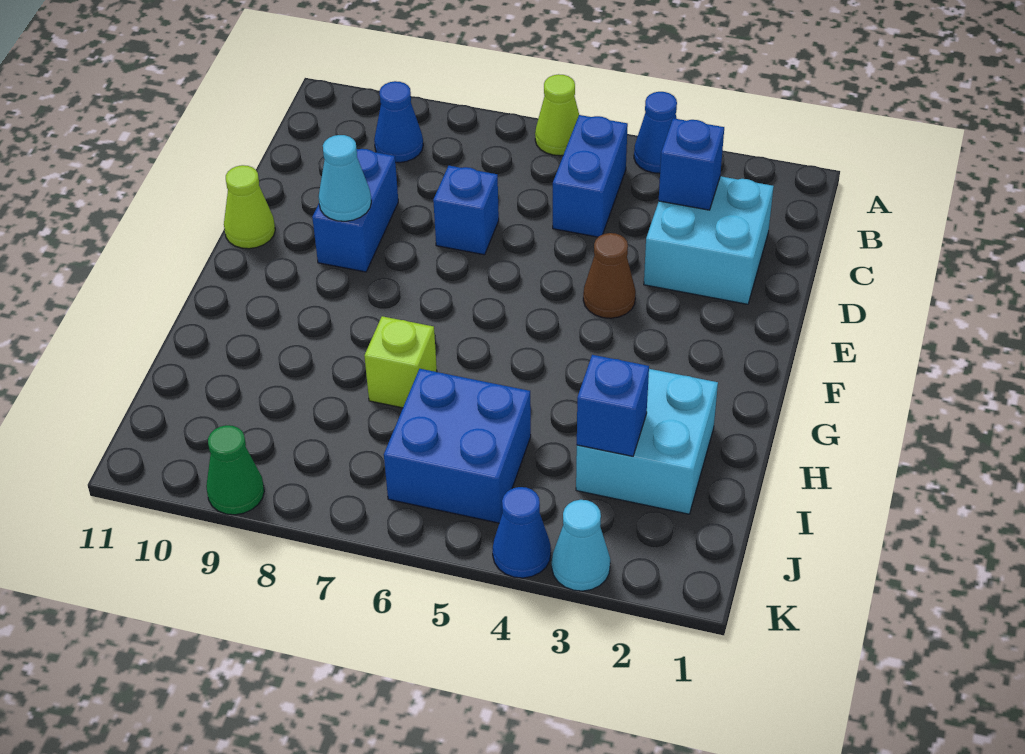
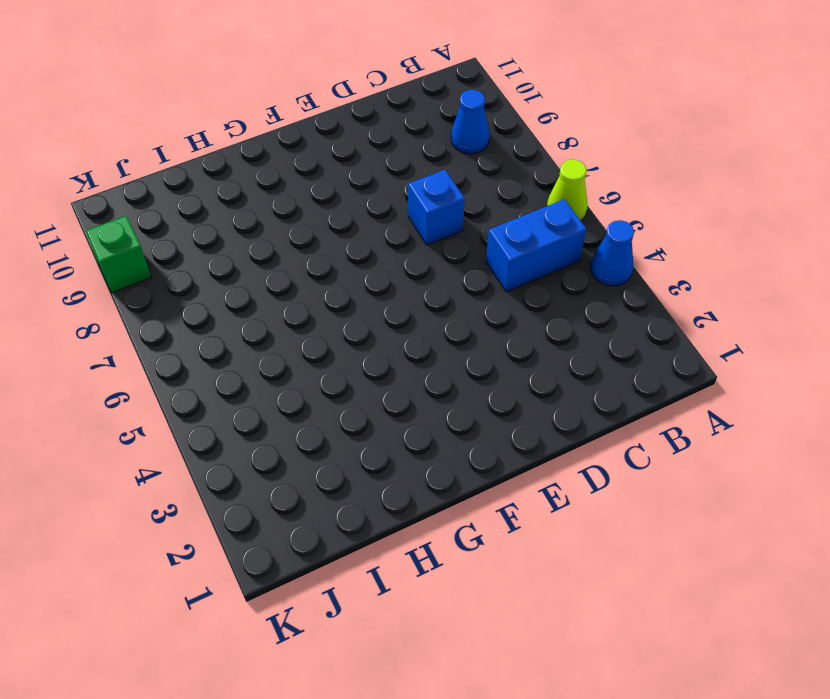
green 1x1 brick [86,216,151,293] -> green 1x1 cone [206,425,264,515]
none -> cyan 2x2 brick [644,176,774,304]
none -> blue 1x2 brick [312,149,398,272]
none -> brown 1x1 cone [583,233,636,318]

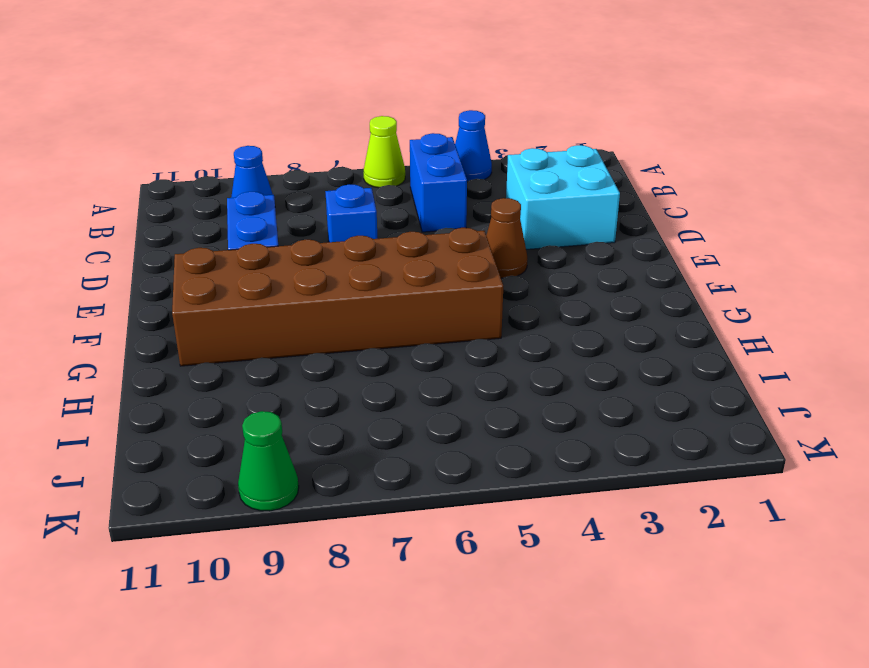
brown 2x6 brick [172,228,503,366] -> none
none -> lime 1x1 cone [224,165,275,249]
none -> cyan 2x2 brick [576,369,718,514]
none -> lime 1x1 brick [364,316,437,408]

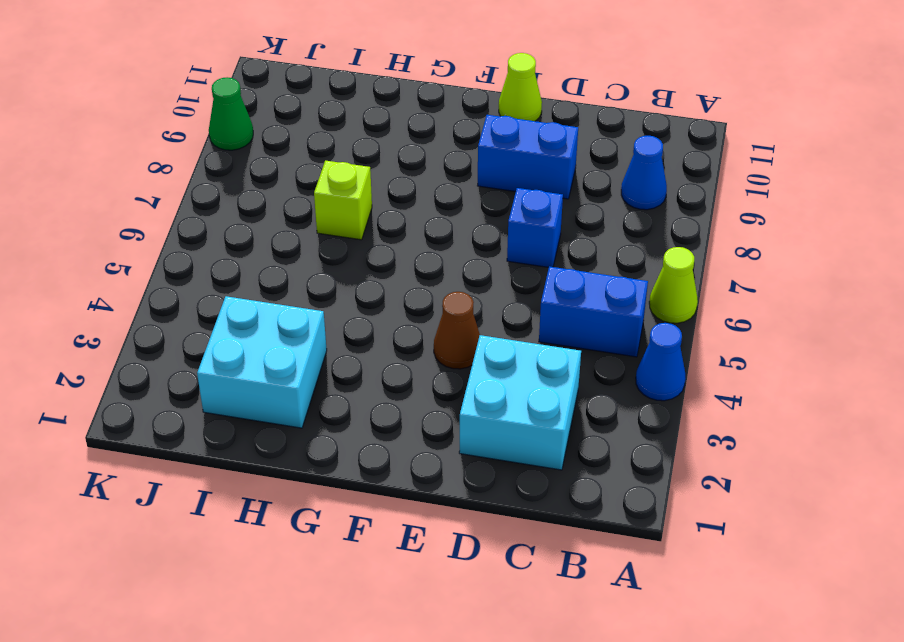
none -> blue 2x2 brick [384,369,531,523]
none -> cyan 1x1 cone [552,500,610,591]
none -> blue 1x1 cone [493,487,551,578]

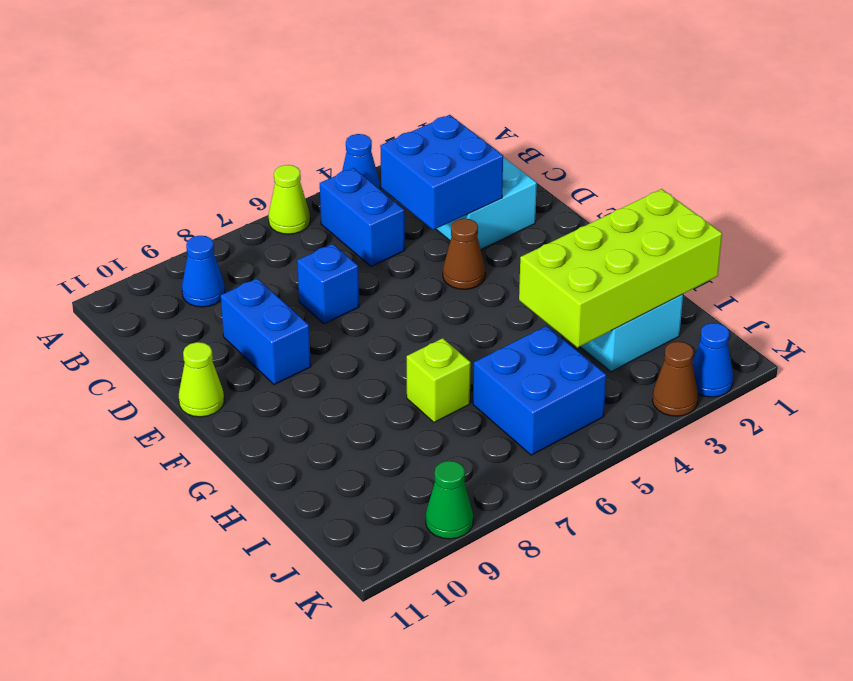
blue 2x2 brick [380,115,503,230] -> blue 1x1 brick [659,118,724,210]
lime 2x4 brick [519,189,722,348] -> blue 1x1 brick [577,355,649,456]
blue 1x1 cone [692,323,733,397] -> blue 1x1 cone moved to [493,487,551,578]
brown 1x1 cone [652,342,698,416] -> cyan 1x1 cone [552,500,610,591]
none -> cyan 1x1 cone [319,135,371,221]

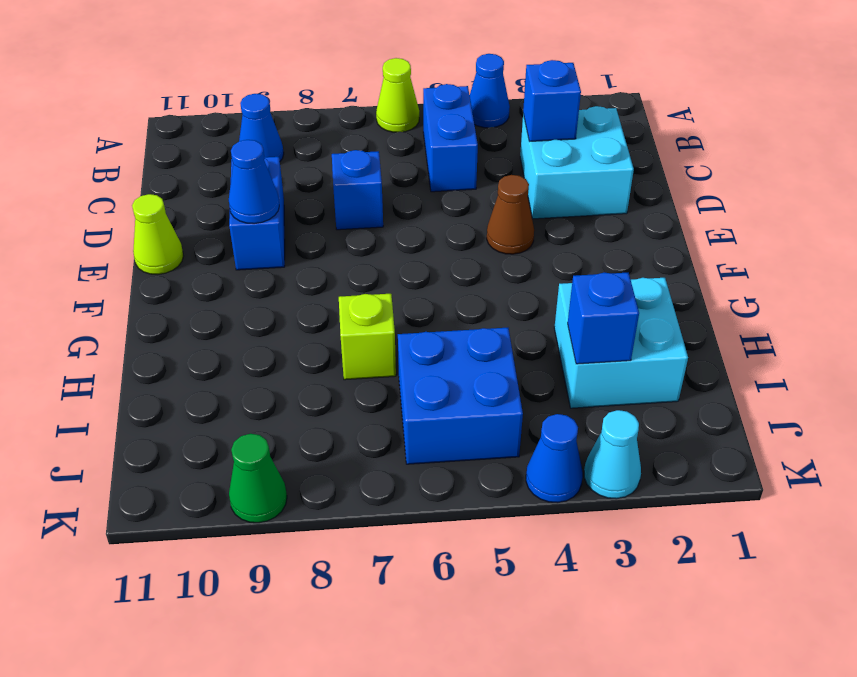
blue 1x1 cone [229,140,279,224] -> cyan 1x1 cone [319,135,371,221]

